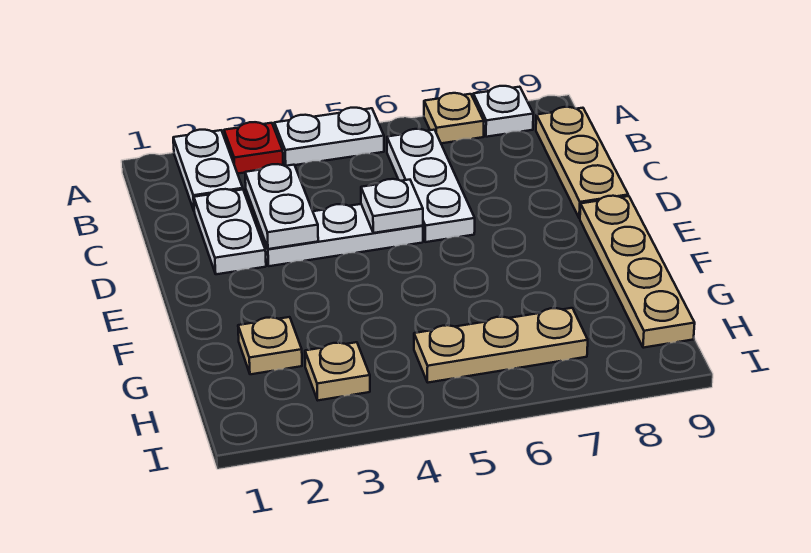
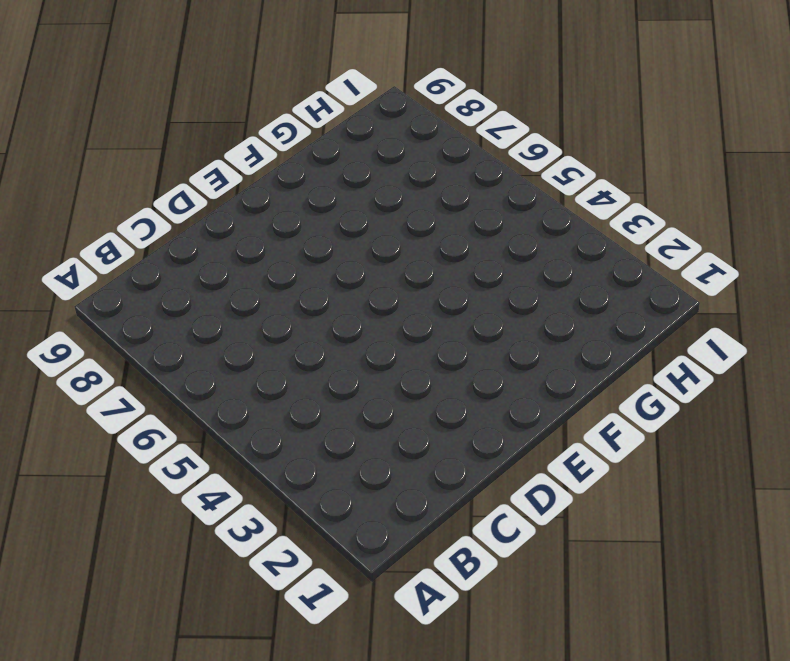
none -> white 1x2 plate [173,130,243,210]
none -> red 1x1 plate [224,122,283,174]
none -> white 1x2 plate [274,108,384,166]

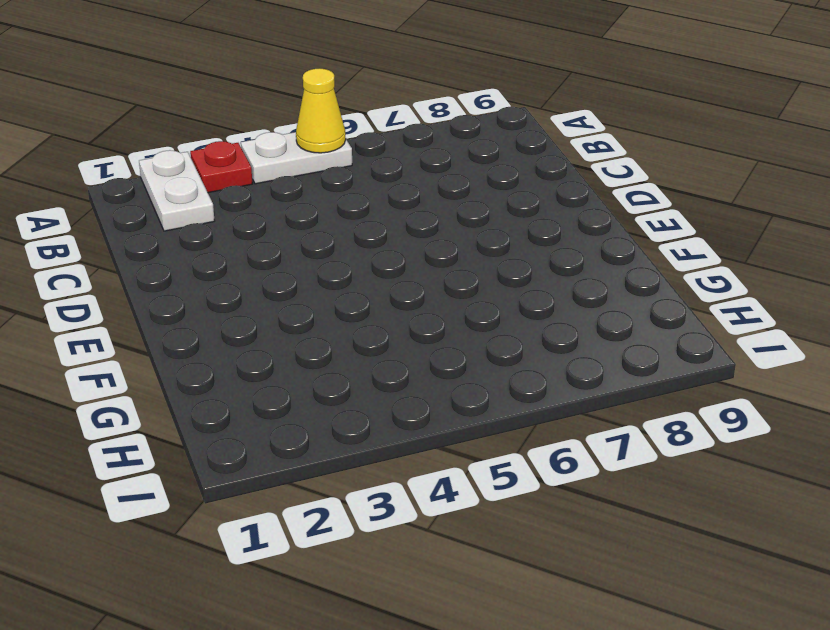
yellow 1x1 cone [296,68,346,153] -> none
none -> tan 1x1 plate [424,93,484,143]
none -> white 1x1 plate [473,86,533,137]
none -> white 1x3 plate [387,129,475,242]

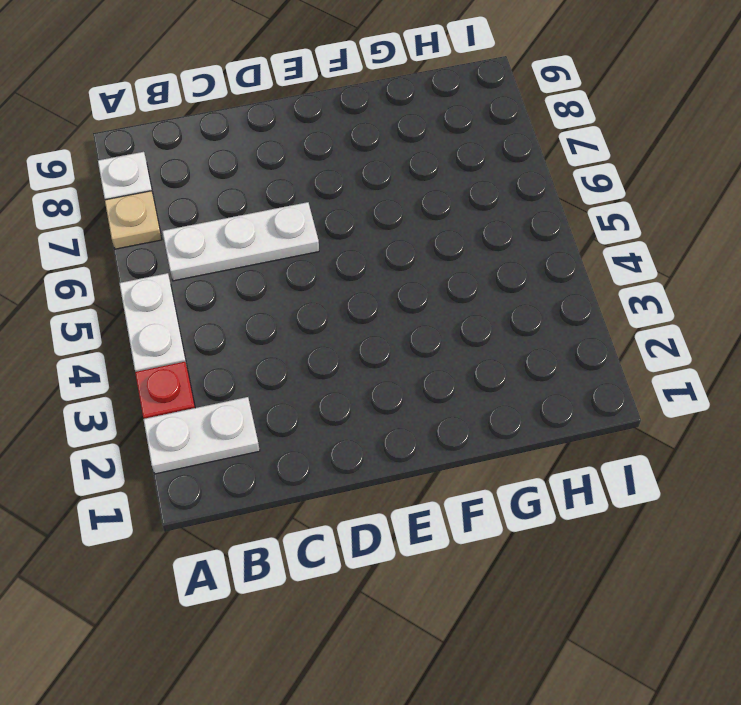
none -> tan 1x3 plate [536,107,628,218]
none -> white 1x2 plate [194,189,266,274]
none -> white 1x3 plate [257,204,423,266]

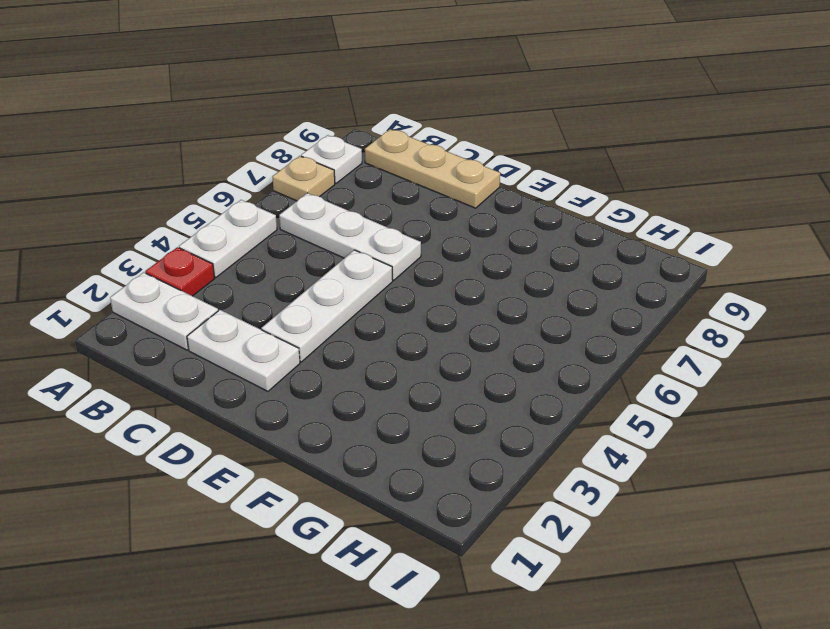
none -> tan 1x4 plate [580,196,695,348]
none -> tan 1x1 plate [238,317,302,374]
none -> tan 1x1 plate [305,342,370,400]

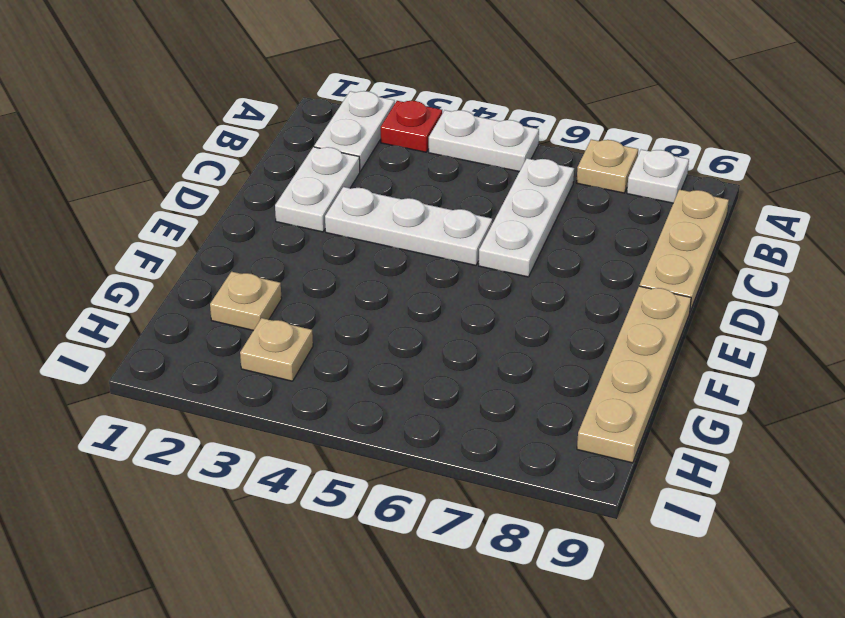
none -> tan 1x3 plate [414,308,588,383]
none -> white 1x2 plate [245,164,318,249]
none -> white 1x1 plate [361,179,423,233]

